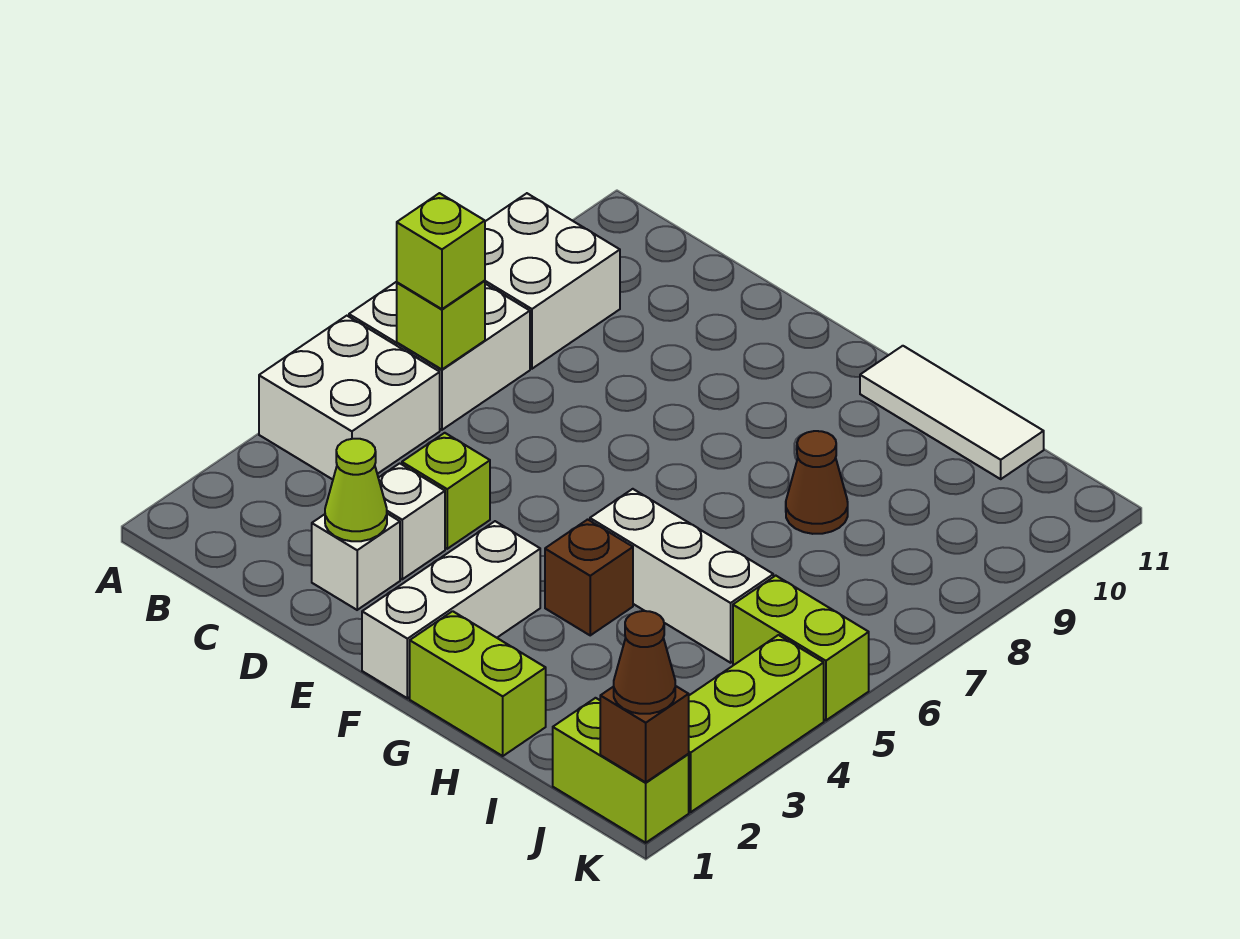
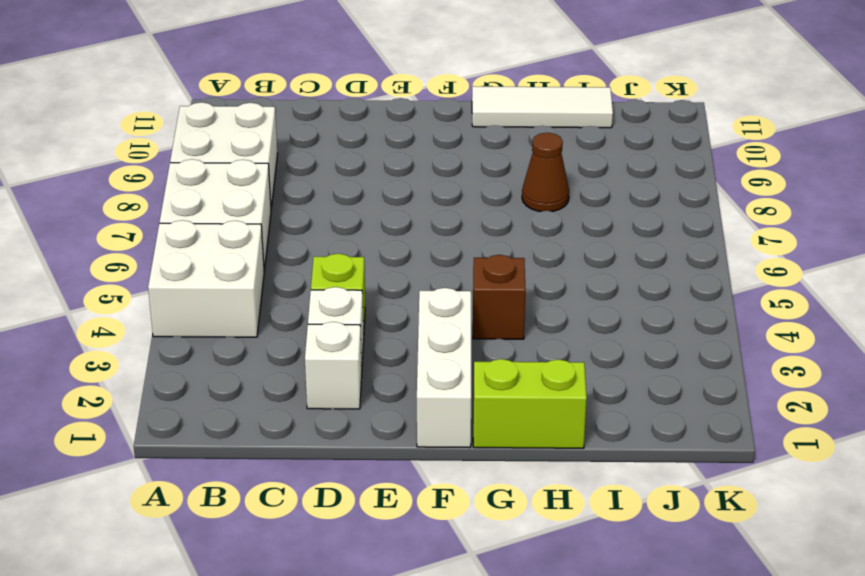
none -> white 1x3 brick [590,489,773,663]
none -> lime 1x2 brick [553,698,689,843]
none -> lime 1x2 brick [733,576,869,720]

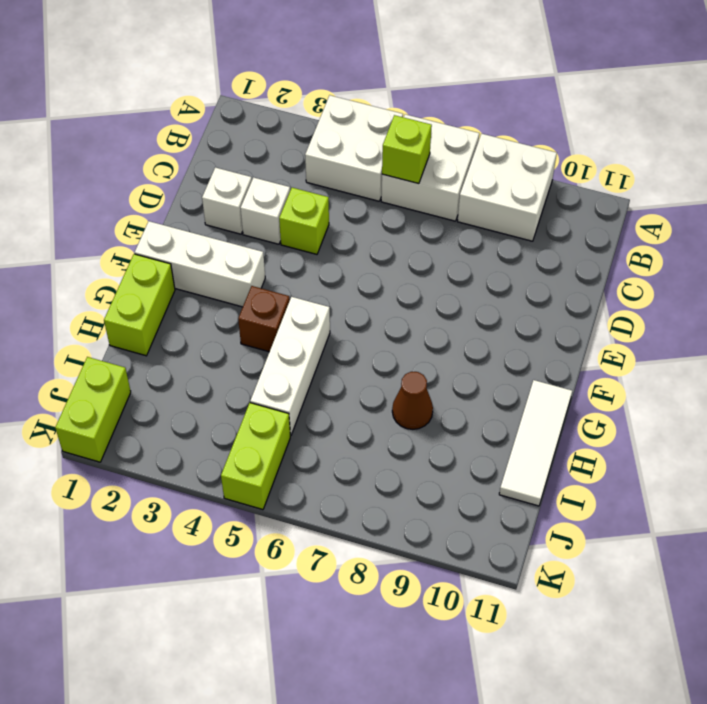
none -> lime 1x3 brick [689,635,824,812]
none -> lime 1x1 cone [325,439,387,541]
none -> brown 1x1 brick [600,686,689,782]

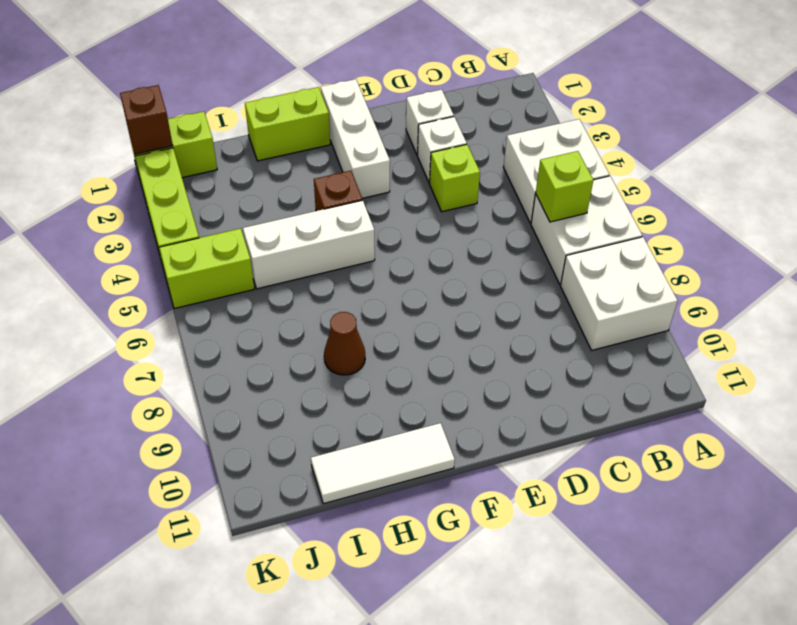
none -> lime 1x1 cone [325,439,387,541]
none -> lime 1x1 brick [397,193,485,309]
none -> brown 1x1 cone [614,611,675,714]

